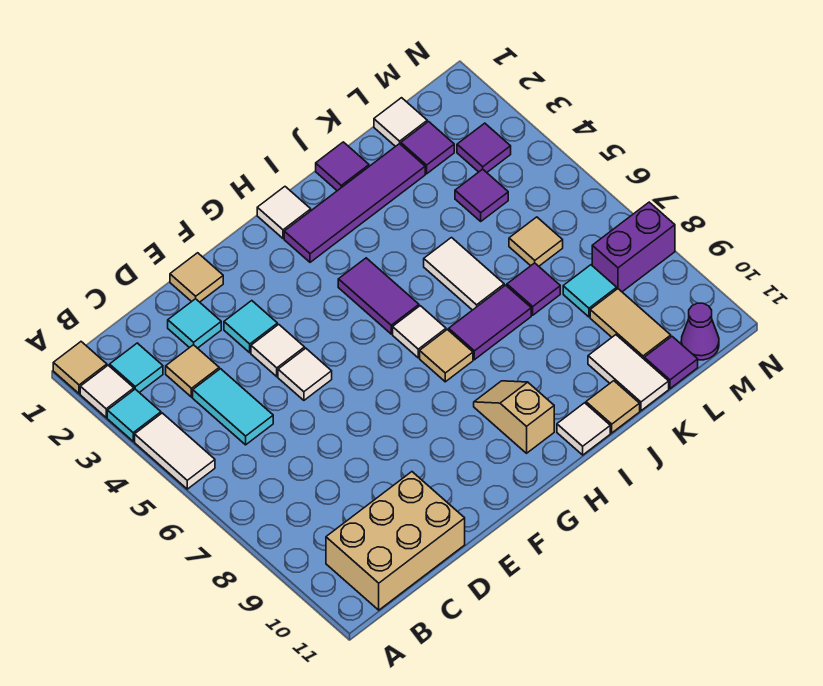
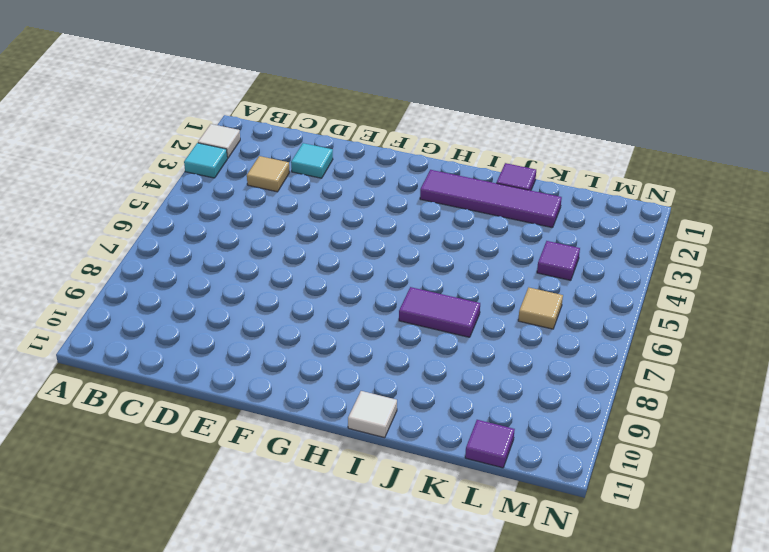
none -> tan 1x1 tile [53,342,107,394]
none -> white 1x2 tile [135,413,215,489]
none -> cyan 1x1 tile [110,343,163,392]
none -> tan 2x3 brick [326,472,465,610]

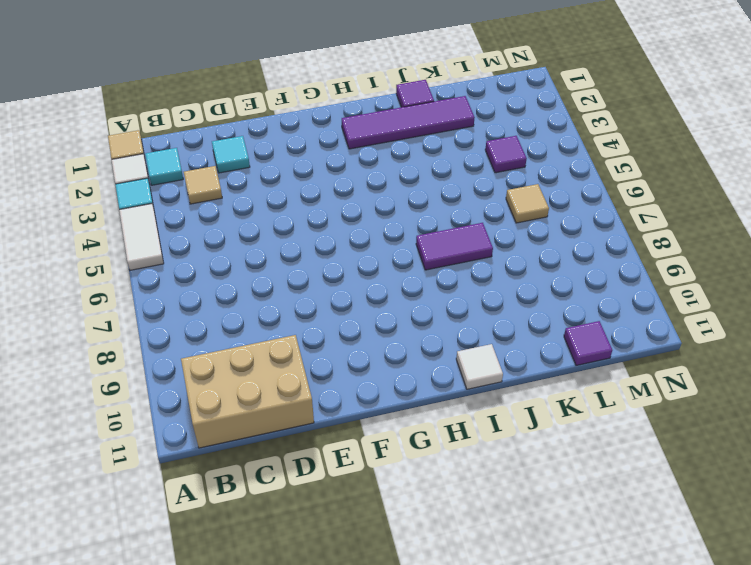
none -> cyan 1x2 tile [193,369,273,445]
none -> tan 1x1 tile [170,253,223,302]
none -> cyan 1x1 tile [224,301,277,353]
none -> white 1x1 tile [251,324,305,377]

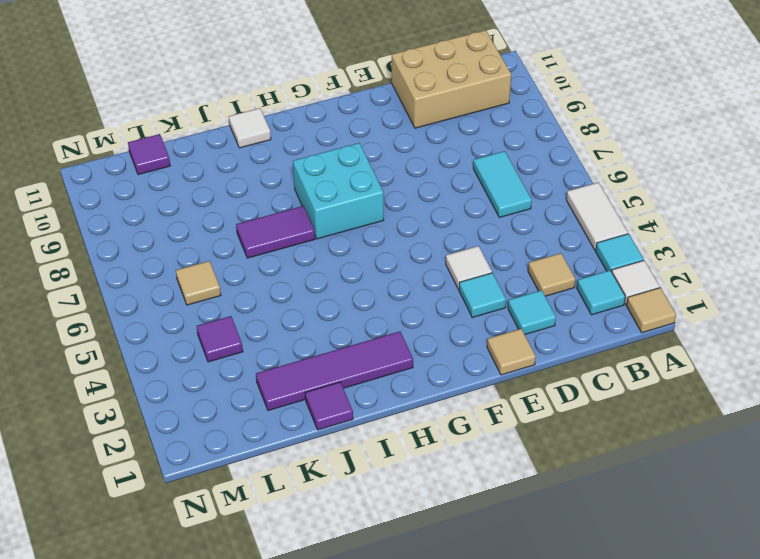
cyan 1x2 tile [473,151,532,217] -> cyan 1x2 tile moved to [193,369,273,445]
cyan 2x2 brick [293,143,384,239] -> tan 1x1 tile [420,329,473,382]
none -> white 1x1 tile [278,348,332,400]
none -> white 1x1 tile [257,187,311,238]
none -> purple 1x2 tile [338,258,419,334]
none -> white 1x1 tile [393,306,446,358]

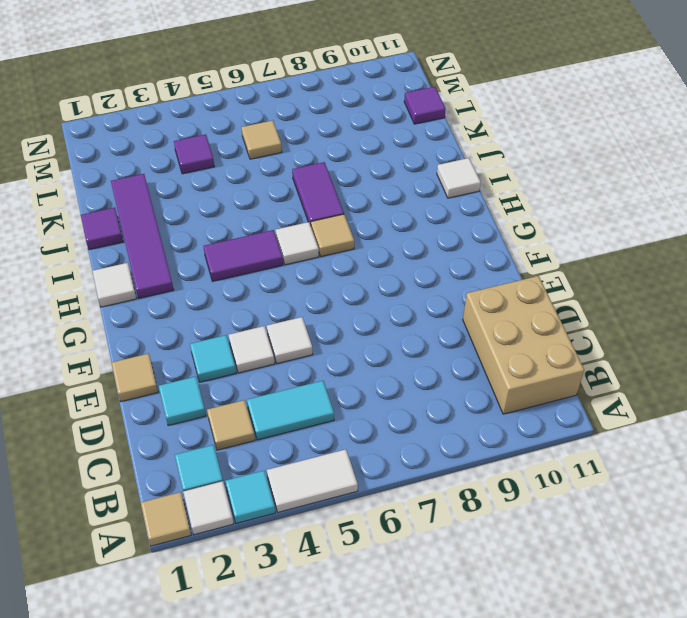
none -> tan 1x2 slope [474,381,554,453]
none -> white 1x2 tile [424,238,504,310]
none -> tan 1x1 tile [586,381,640,433]
none -> purple 1x1 tile [507,263,560,315]

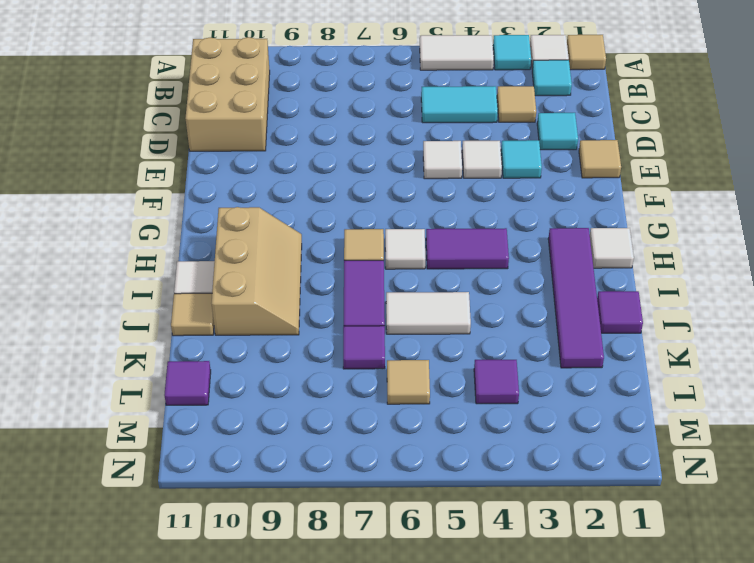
tan 2x3 slope [212,207,302,335] -> tan 1x2 slope [474,381,554,453]
none -> white 1x2 tile [588,335,669,411]
none -> white 1x1 tile [374,98,427,147]
none -> purple 1x1 tile [401,122,454,174]
none -> cyan 1x1 tile [563,265,617,317]

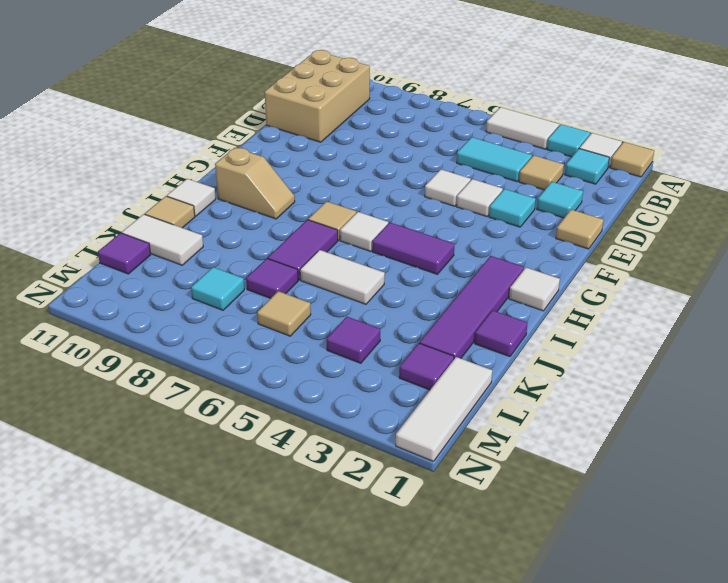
white 1x3 tile [396,357,492,462] -> white 1x1 tile [374,98,427,147]
none -> tan 1x2 tile [590,289,671,359]
none -> purple 1x1 tile [457,123,511,172]
none -> purple 1x2 brick [592,202,675,292]
none -> purple 1x1 cone [681,303,719,360]

